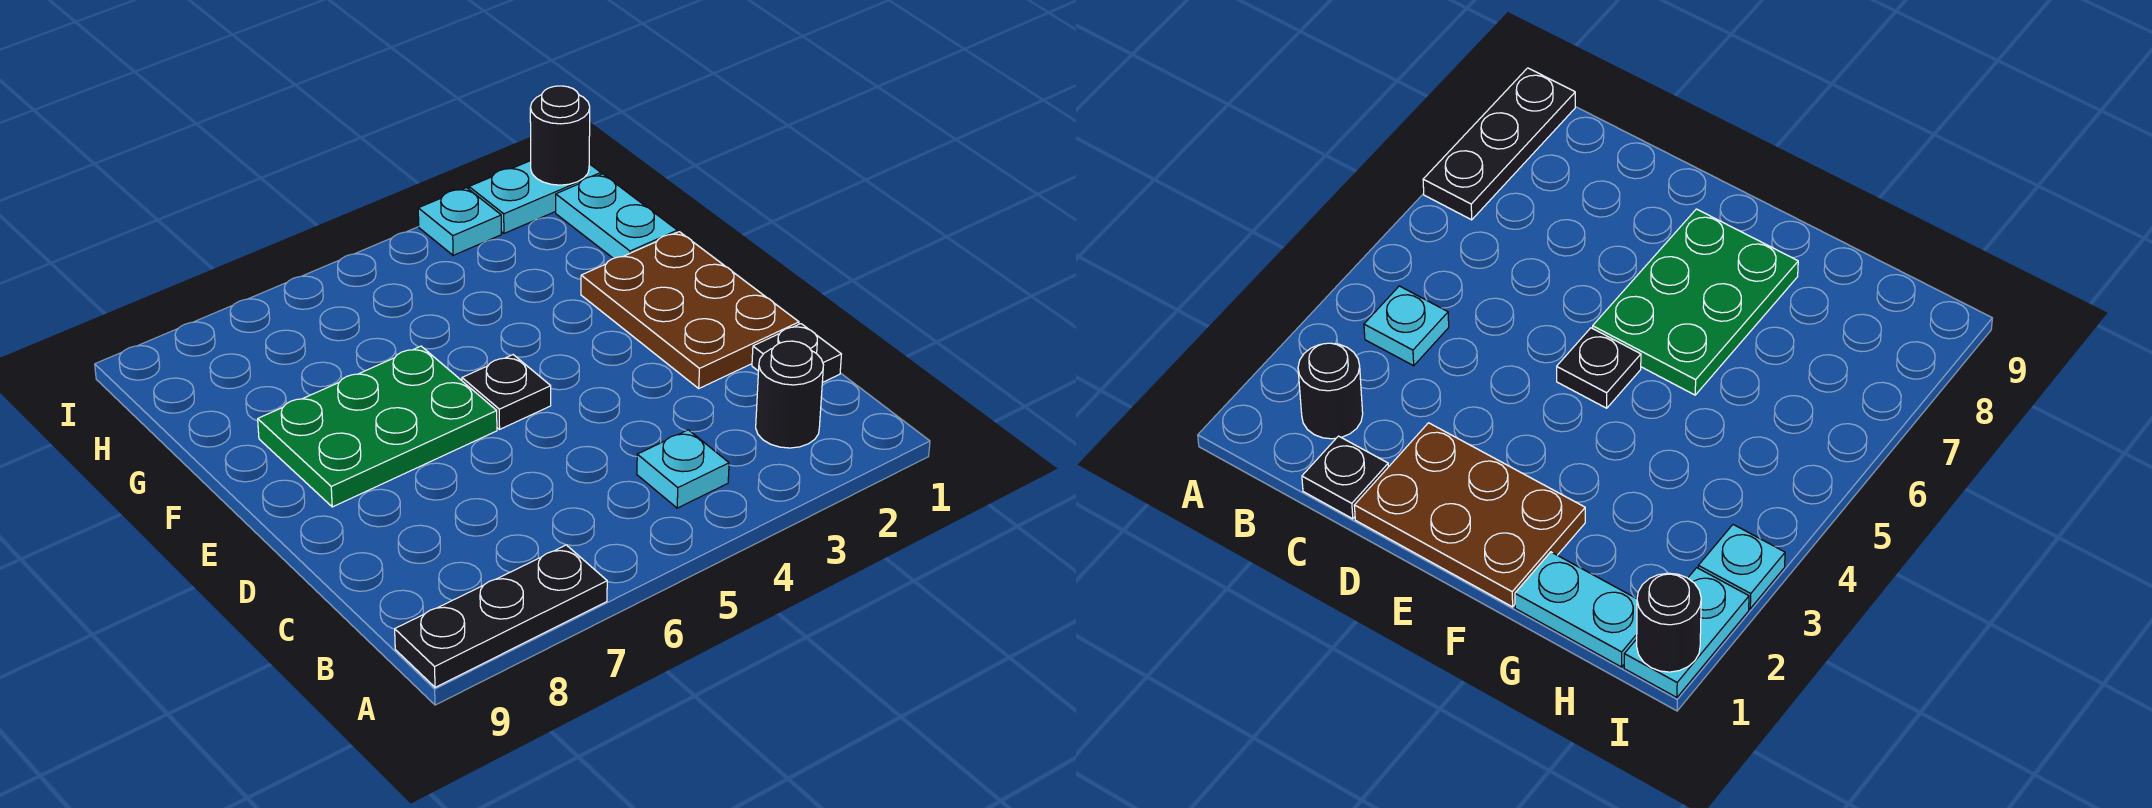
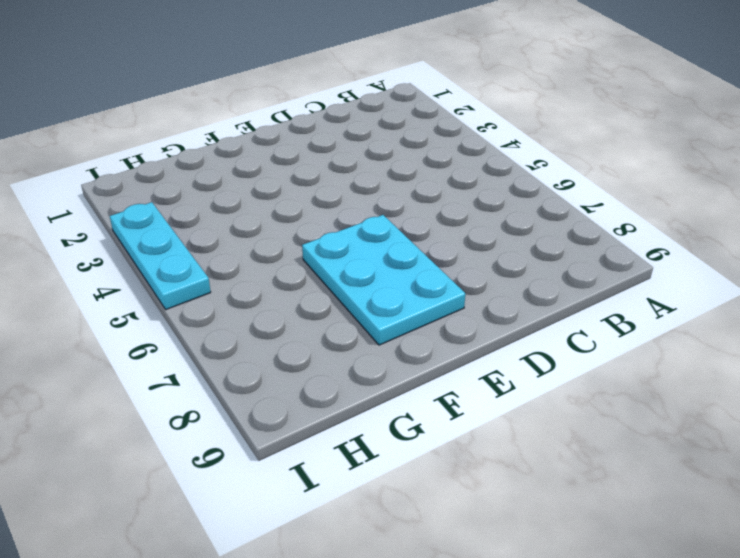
cyan 2x3 plate [302,215,465,345] -> green 2x3 plate [258,346,497,507]
cyan 1x3 plate [110,202,211,309] -> cyan 1x1 plate [418,188,501,255]
none -> black 1x3 plate [395,545,607,687]
none -> black 1x1 round brick [756,341,823,448]

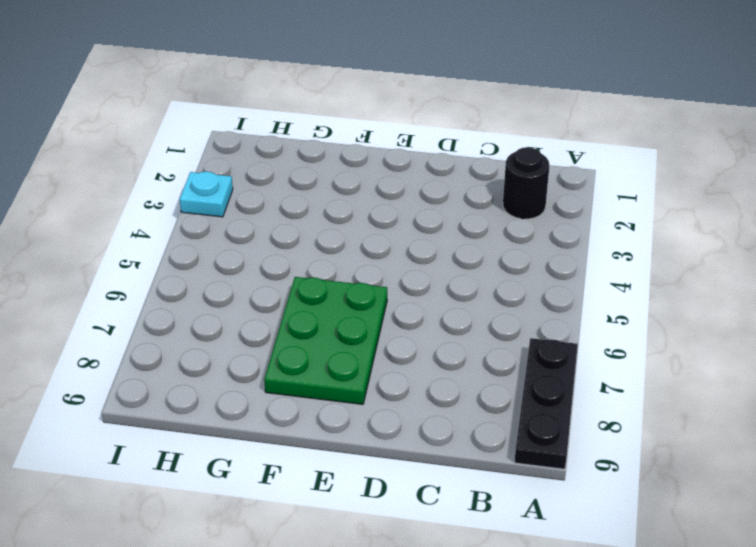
none -> cyan 1x1 plate [637,430,729,508]
none -> black 1x1 plate [752,324,841,383]

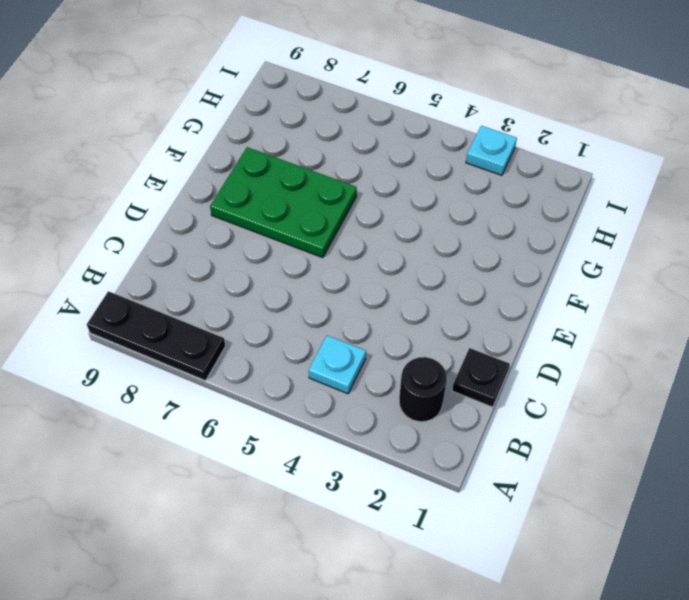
none -> brown 2x3 plate [581,232,799,388]
none -> black 1x1 plate [462,355,551,429]

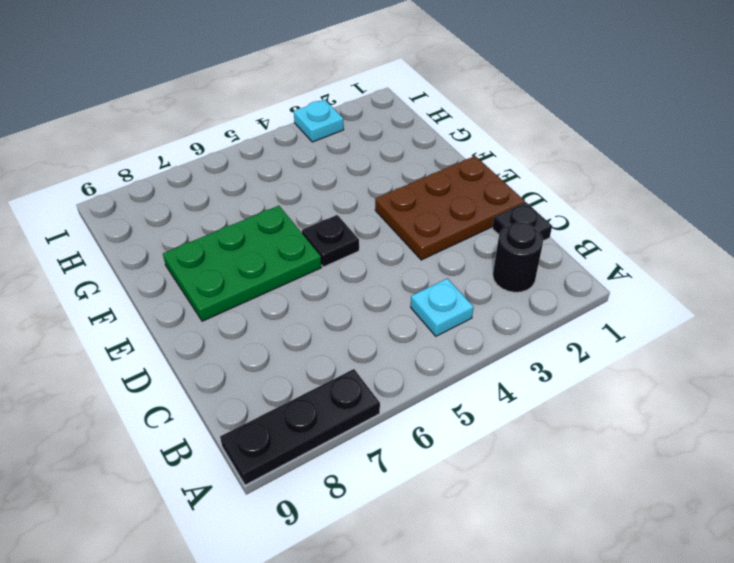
brown 2x3 plate [375,156,525,260] -> brown 2x3 plate turned to [581,232,799,388]
none -> cyan 1x2 plate [556,174,677,258]
none -> cyan 1x2 plate [469,161,601,233]

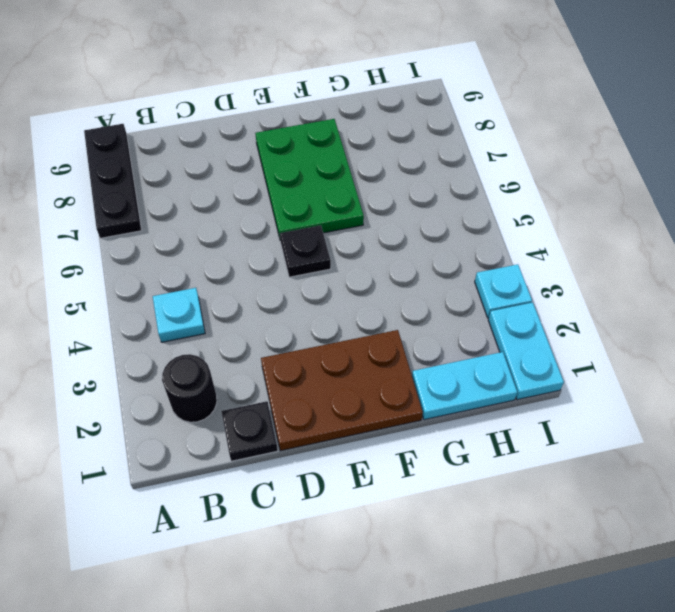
none -> black 1x1 round brick [530,86,590,185]

